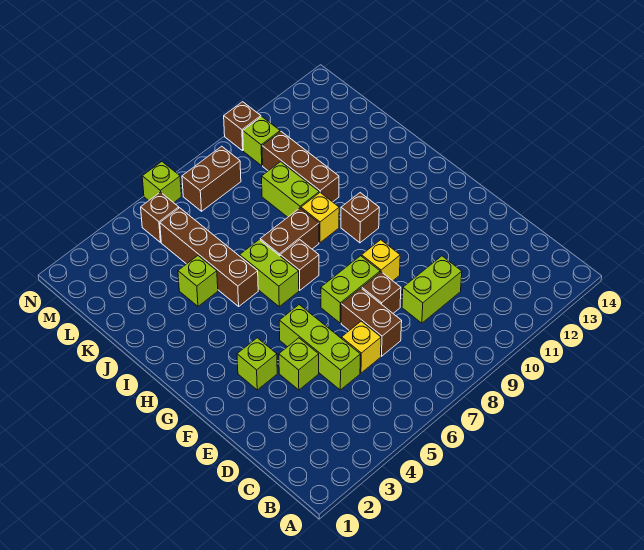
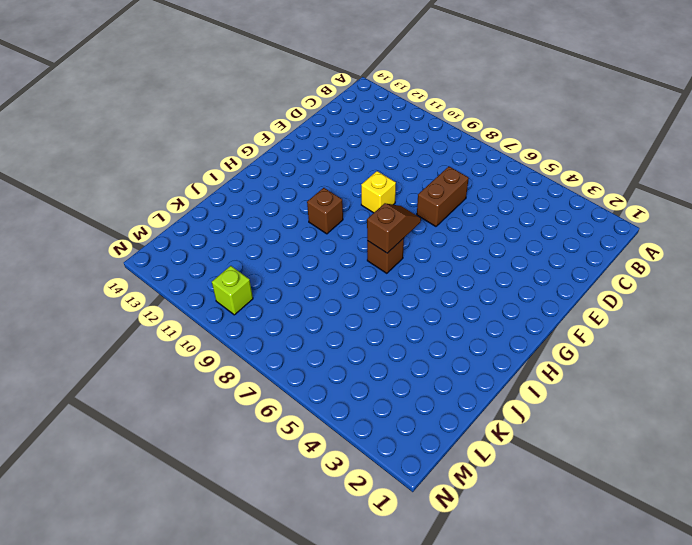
brown 1x2 slope [367,203,421,253] -> none
none -> lime 1x3 brick [279,305,360,390]
none -> yellow 1x1 brick [341,321,381,373]
none -> lime 1x2 brick [402,256,462,323]

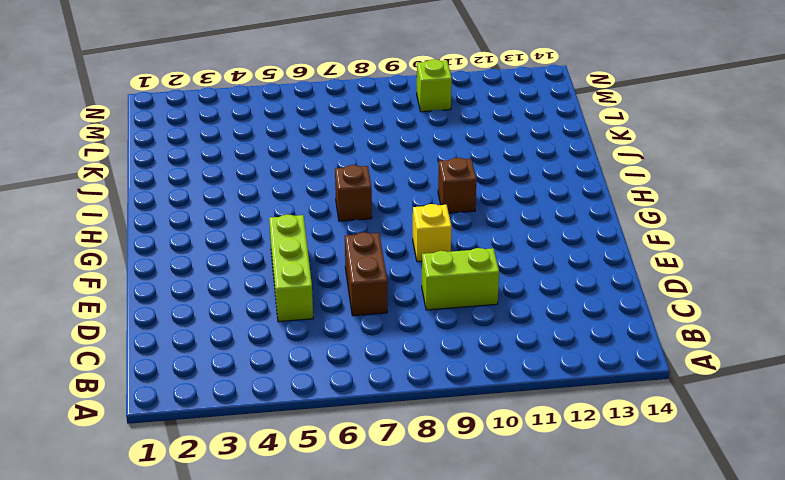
none -> yellow 1x1 brick [341,321,381,373]
none -> lime 1x1 brick [279,338,319,390]
none -> brown 1x1 brick [362,272,401,313]

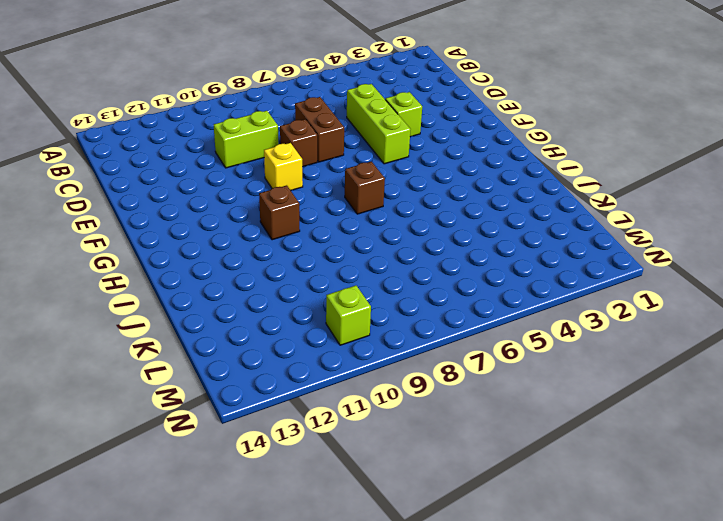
none -> yellow 1x1 brick [341,321,381,373]
none -> lime 1x1 brick [237,338,277,390]
none -> lime 1x2 brick [321,256,380,323]

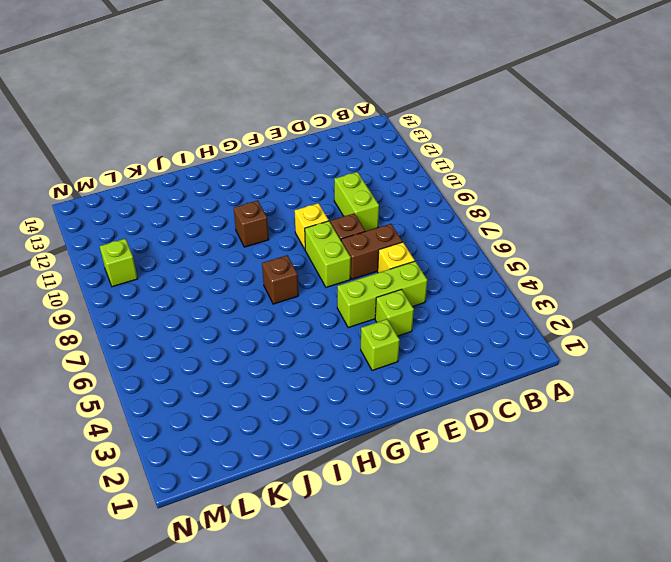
none -> lime 1x2 brick [240,240,299,306]
none -> brown 1x4 brick [160,208,258,306]
none -> brown 1x2 brick [260,208,319,256]

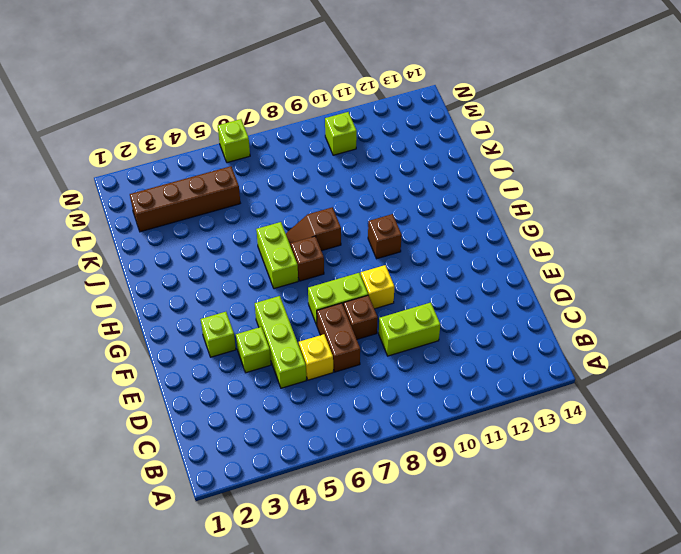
brown 1x2 slope [286,207,341,251] -> brown 1x2 brick [260,208,319,256]
brown 1x4 brick [130,166,240,232] -> brown 1x4 brick turned to [160,208,258,306]
none -> yellow 1x1 brick [301,193,339,243]
none -> lime 1x1 brick [178,256,218,306]
none -> lime 1x2 brick [262,162,319,217]

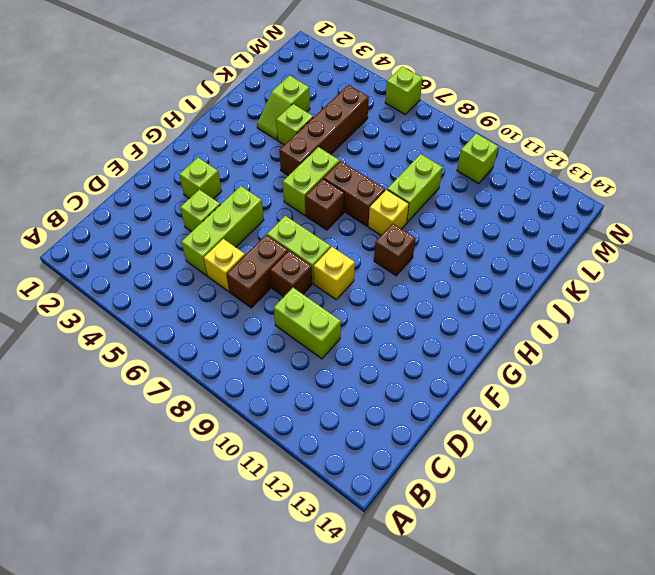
lime 1x2 slope [257,76,310,140] -> none
none -> brown 1x3 brick [262,132,339,202]
none -> brown 1x1 brick [141,192,179,242]
none -> brown 1x2 brick [182,146,241,211]

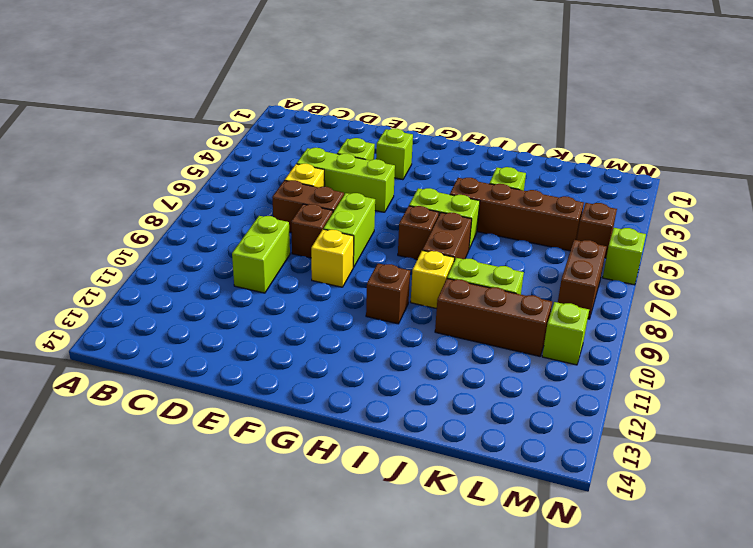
none -> brown 1x1 brick [224,102,261,151]

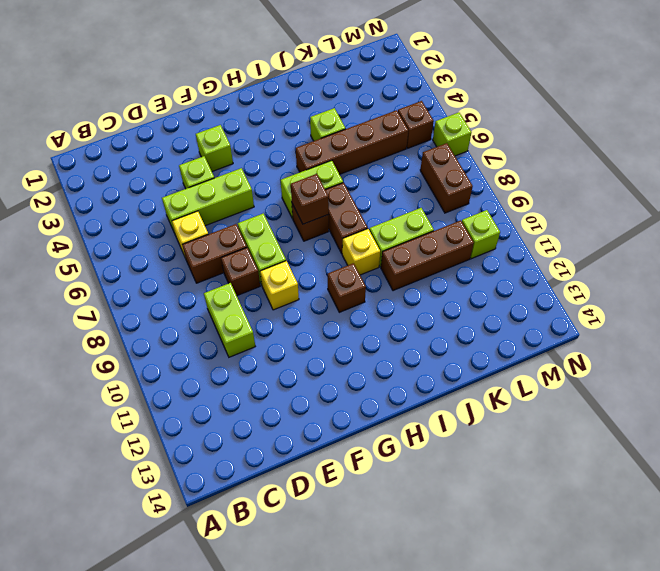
brown 1x1 brick [291,174,329,224] -> brown 1x1 brick moved to [224,102,261,151]

